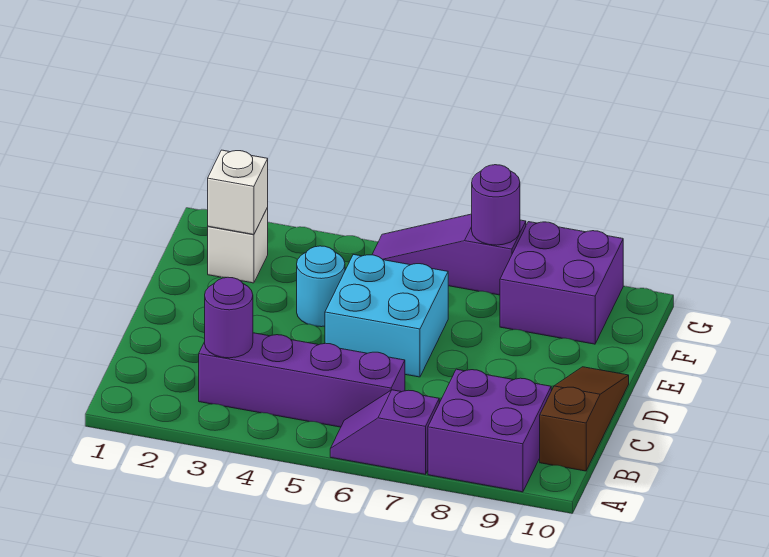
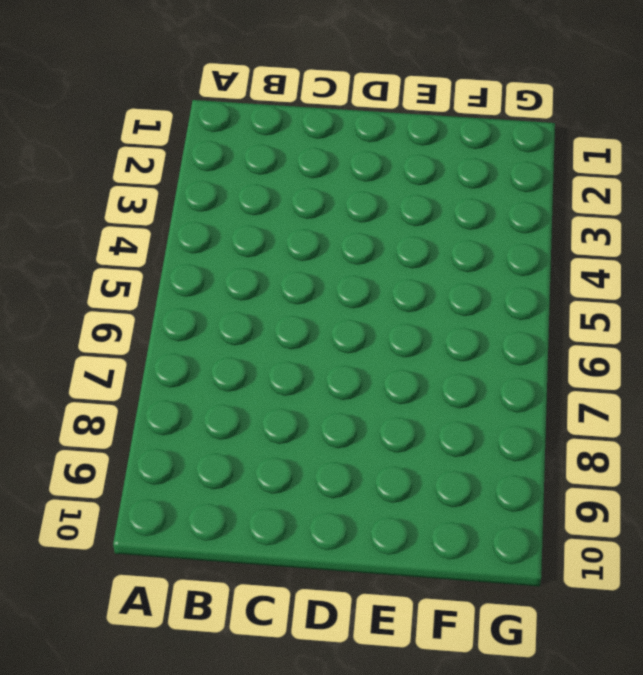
none -> purple 1x2 slope [330,390,439,474]
none -> purple 2x2 brick [428,369,551,492]
none -> purple 1x4 brick [199,333,405,427]

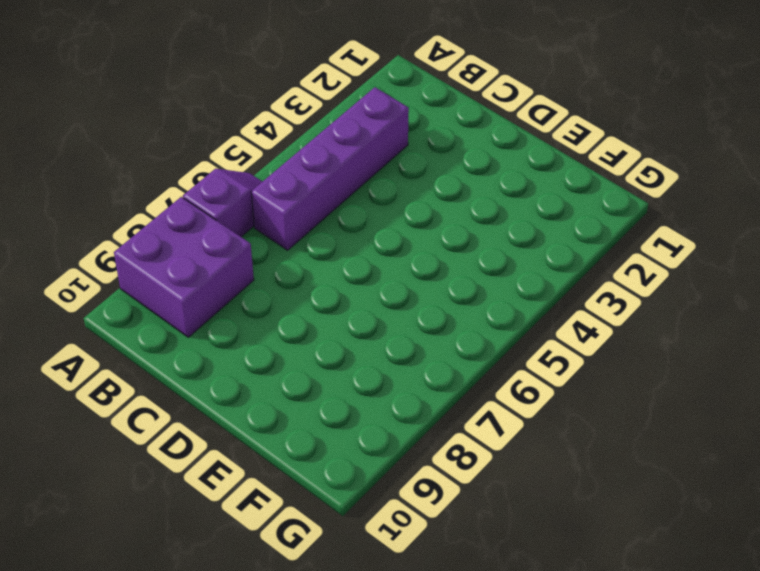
none -> brown 1x3 slope [540,367,629,471]
none -> cyan 2x2 brick [325,254,448,377]
none -> cyan 1x1 round brick [297,246,345,327]

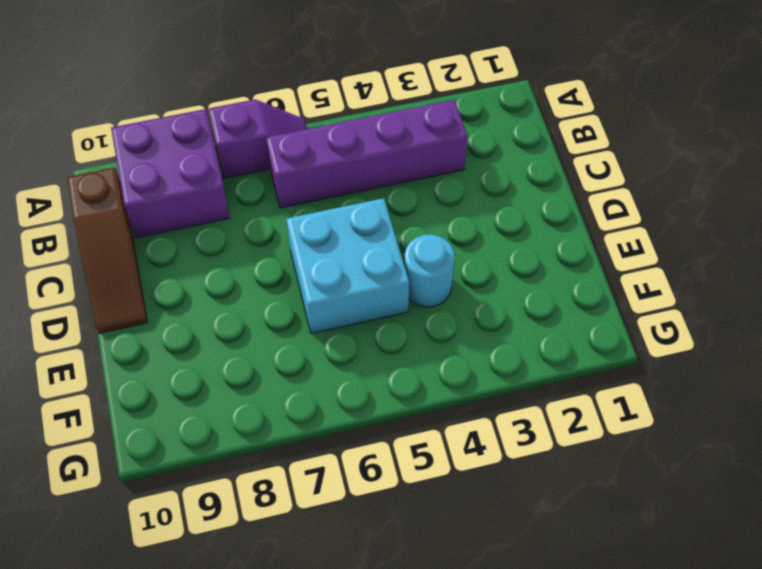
none -> white 1x1 brick [208,208,268,283]
none -> purple 2x2 brick [500,222,623,344]
none -> purple 1x3 slope [372,214,526,295]

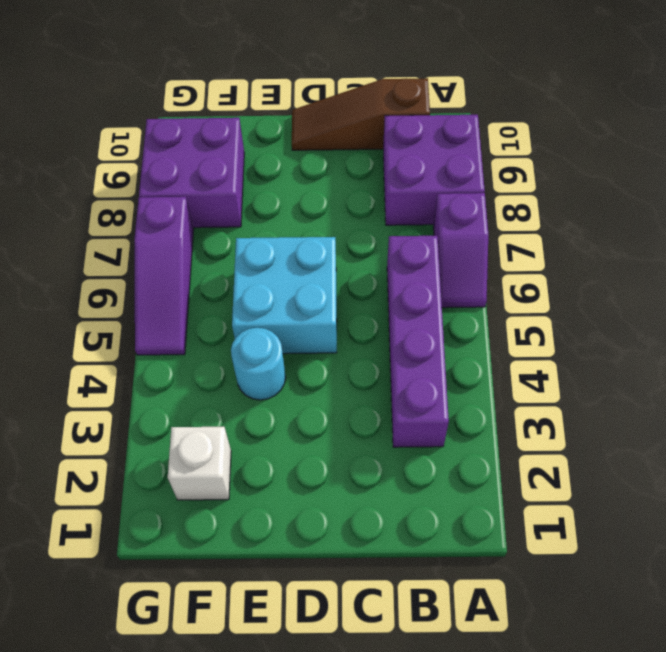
none -> purple 1x1 round brick [205,277,253,358]
none -> white 1x1 brick [208,150,268,234]
none -> purple 1x1 round brick [472,165,520,245]

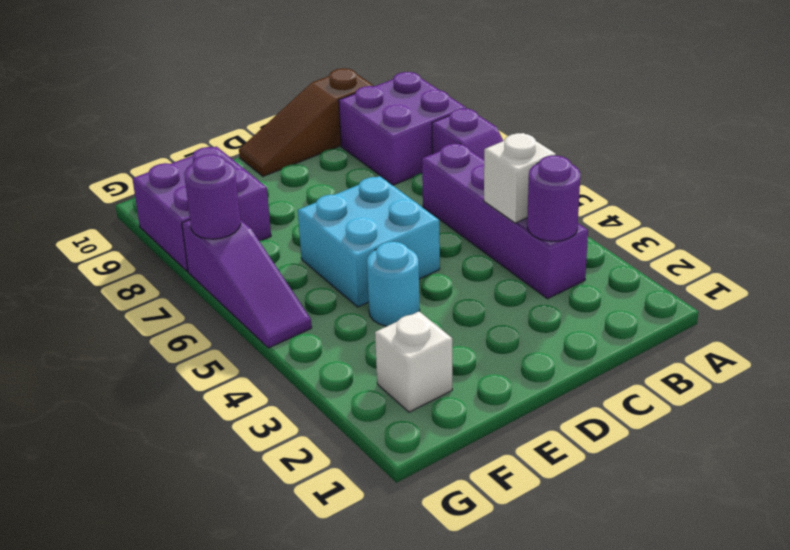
white 1x1 brick [484,133,556,223] -> white 1x1 brick moved to [208,150,268,234]

